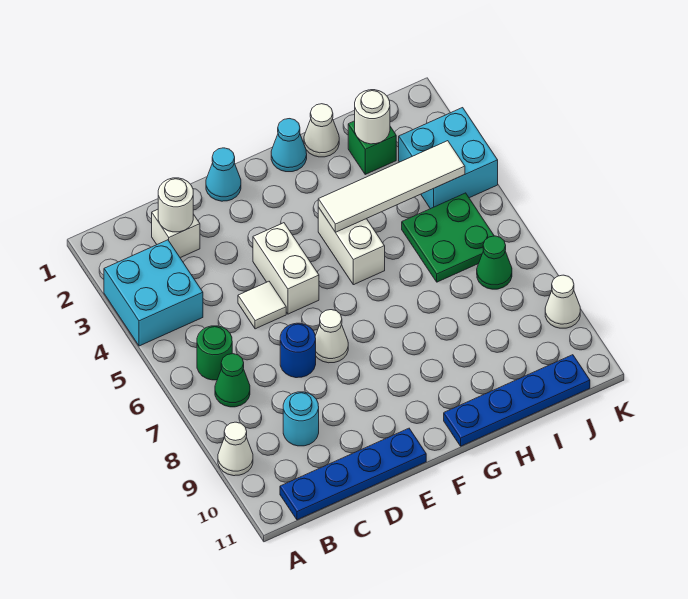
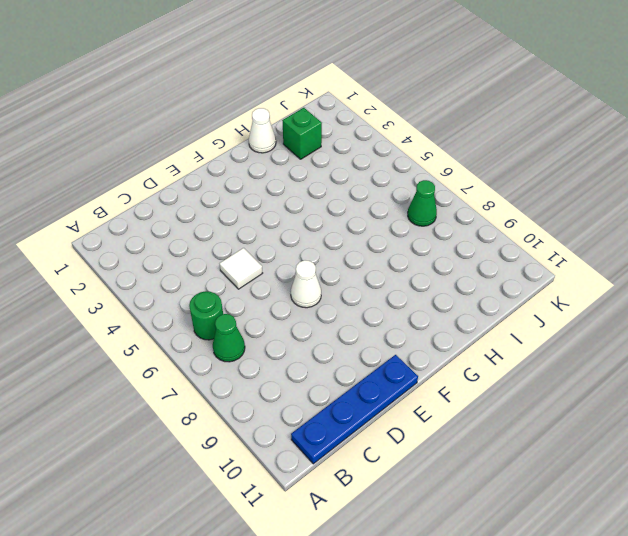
none -> cyan 2x2 brick [104,240,203,346]
none -> white 1x1 cone [218,422,253,476]
none -> white 1x1 brick [152,209,200,258]

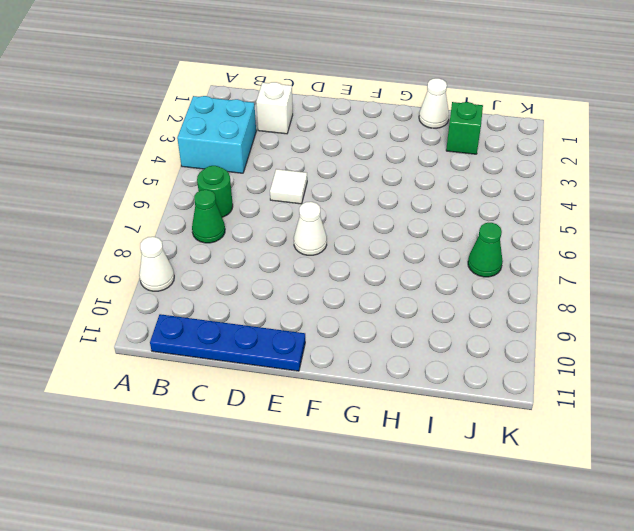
none -> cyan 1x1 round brick [283,392,319,446]
none -> blue 1x1 round brick [280,323,316,378]
none -> cyan 1x1 cone [206,148,241,201]

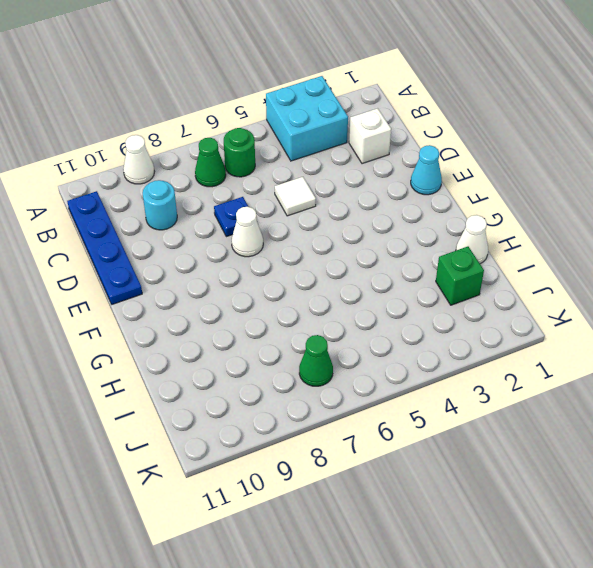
blue 1x1 plate [214,197,248,237] -> blue 1x1 round brick [280,323,316,378]
none -> white 1x2 brick [253,223,319,314]
none -> cyan 1x1 cone [271,119,307,172]
none -> white 1x2 brick [318,207,385,285]

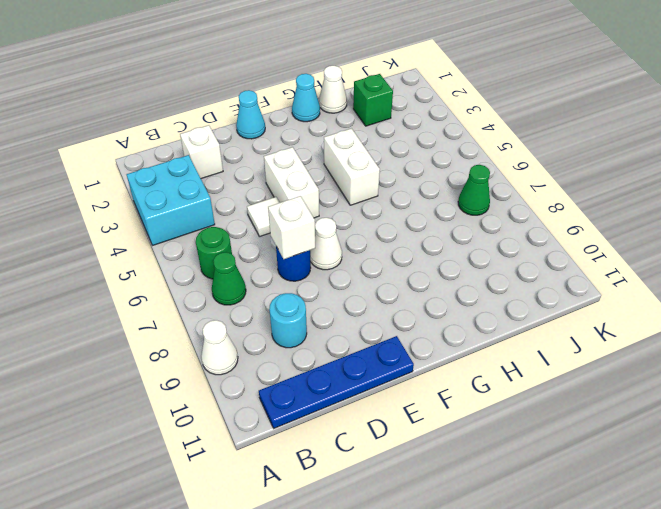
white 1x1 brick [268,196,315,259] -> none
none -> blue 1x4 plate [444,355,590,446]
none -> green 2x2 plate [402,193,494,282]
none -> cyan 2x2 brick [399,108,498,209]

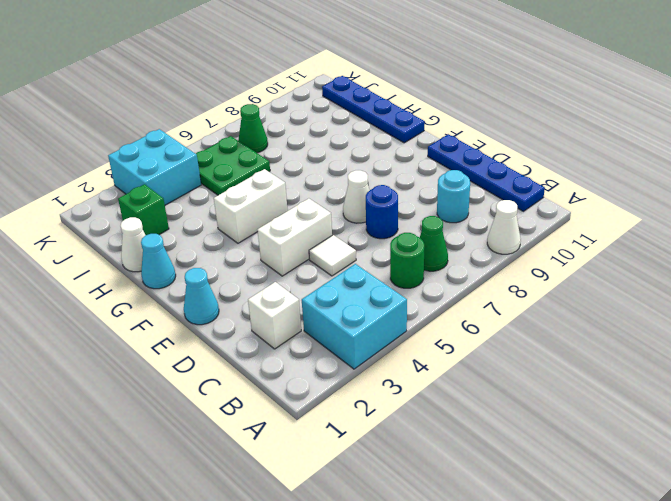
none -> white 1x1 cone [545,275,580,328]
none -> white 1x1 round brick [158,178,193,232]
none -> white 1x4 tile [318,141,465,233]

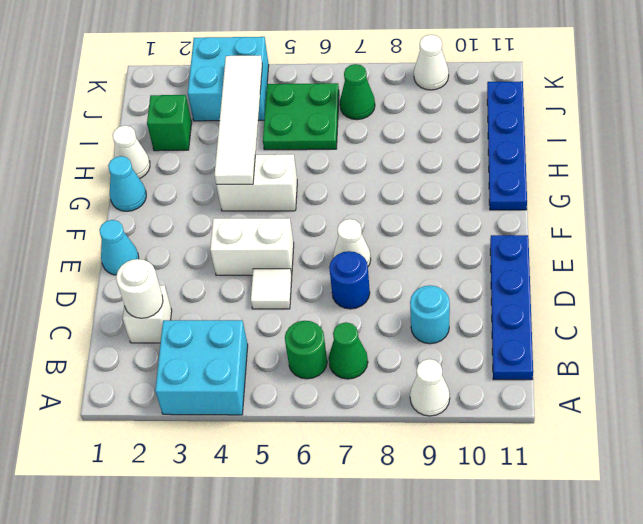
none -> white 1x1 round brick [355,90,390,144]

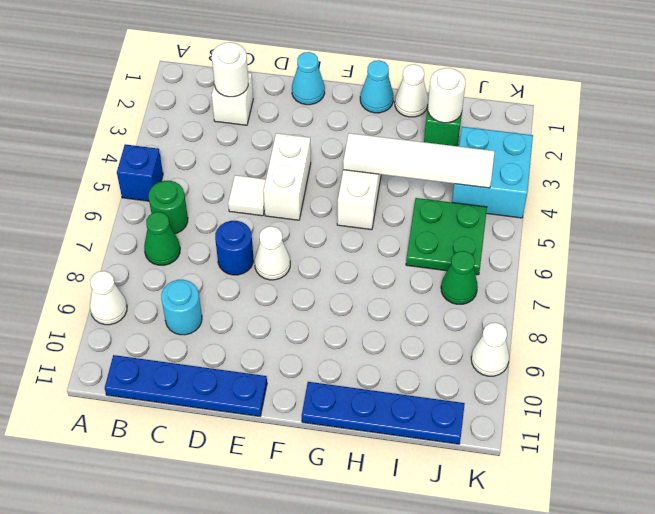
blue 1x1 brick [117,144,163,201] -> none
none -> cyan 2x2 brick [104,240,203,346]

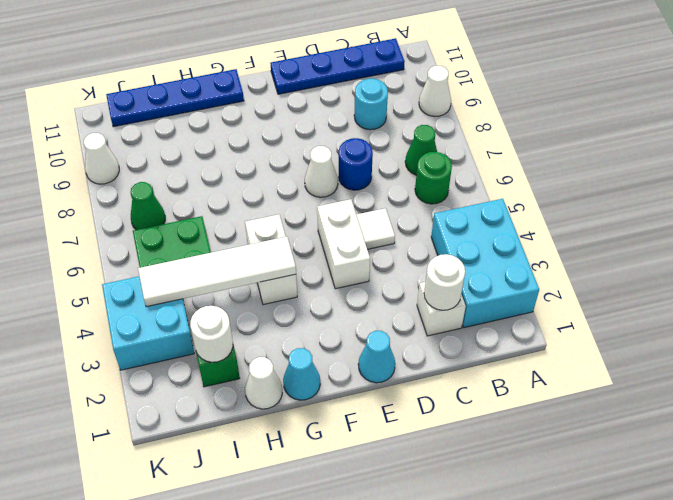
cyan 2x3 brick [431,199,539,328] -> cyan 2x2 brick [104,240,203,346]

